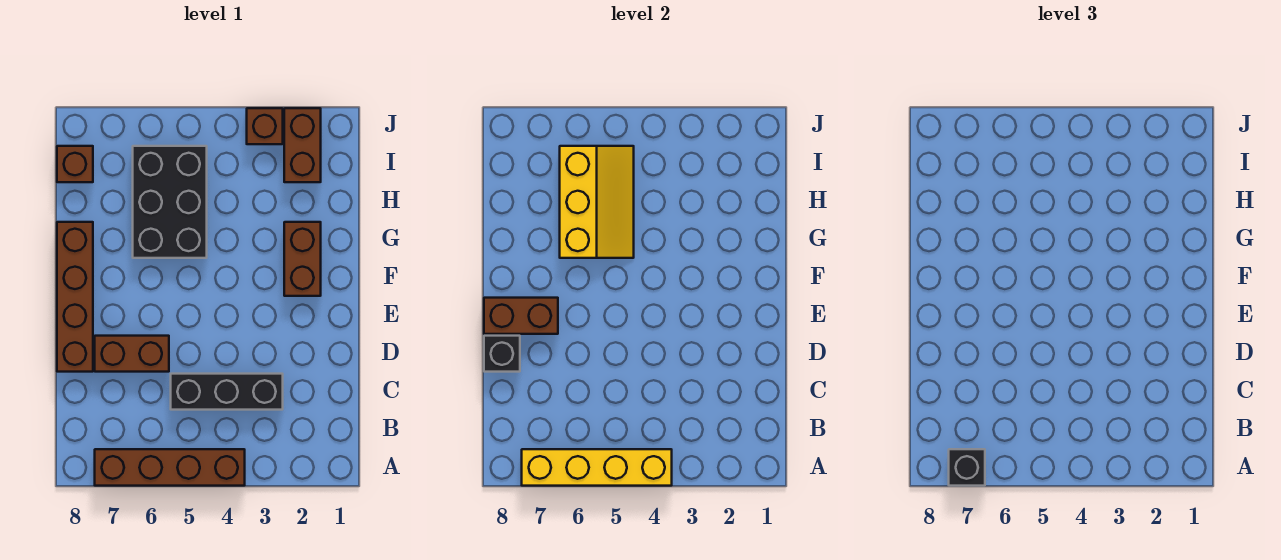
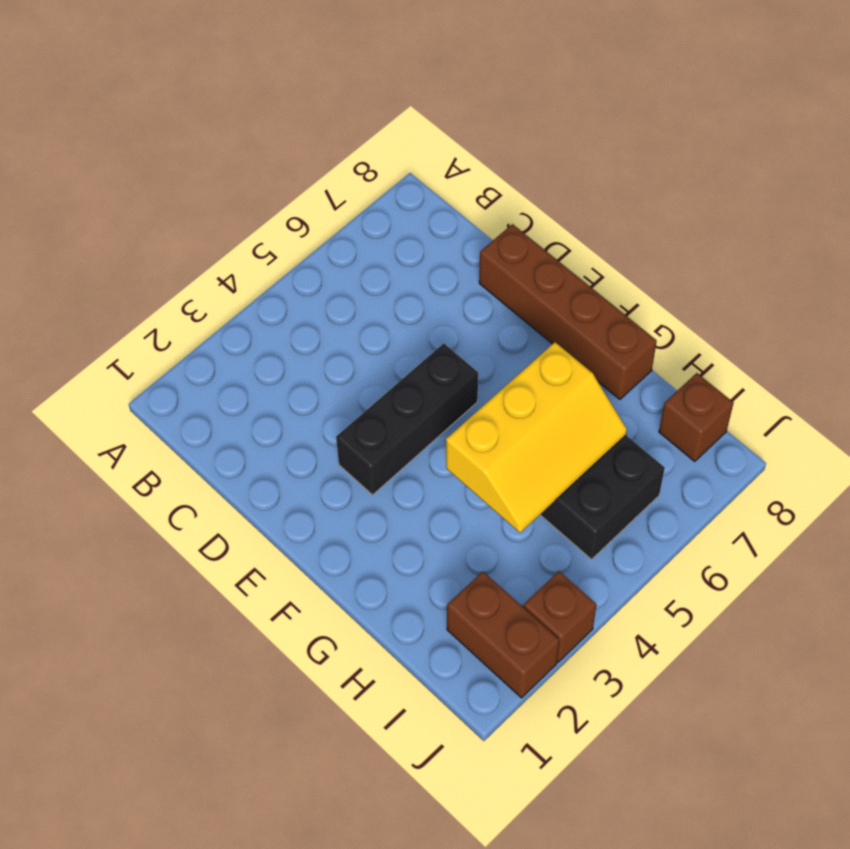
black 1x3 brick [336,343,478,495] -> black 1x3 brick moved to [171,374,283,410]
yellow 2x3 slope [446,342,627,533] -> yellow 2x3 slope turned to [560,146,634,258]
none -> brown 1x4 brick [95,449,245,486]
none -> brown 1x2 brick [95,336,169,372]
none -> brown 1x2 brick [284,222,321,296]

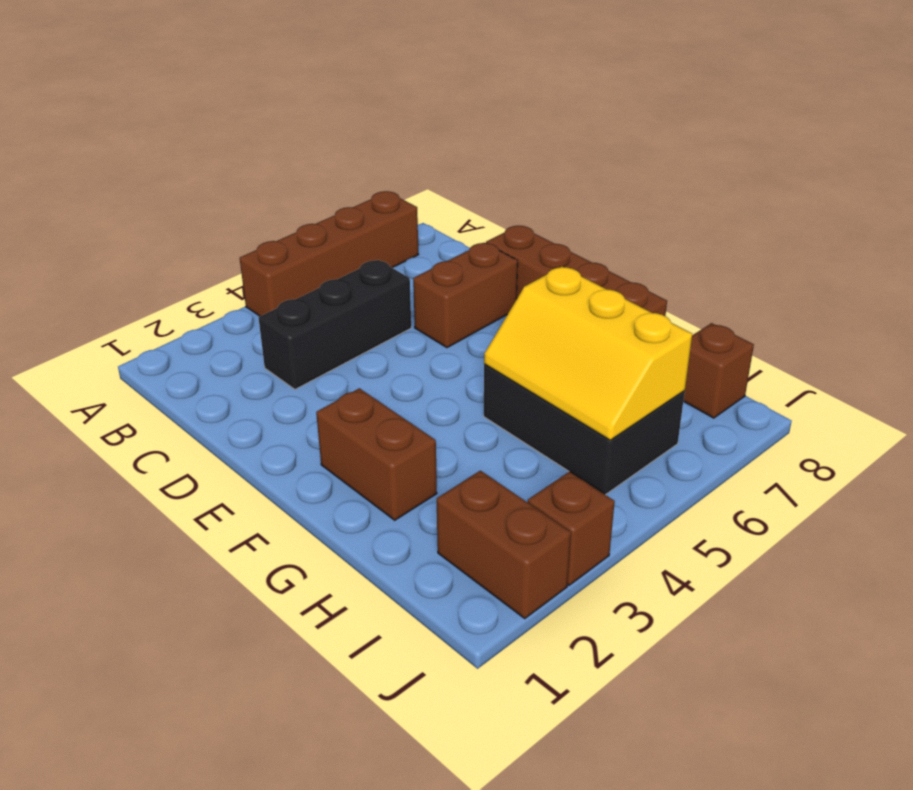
none -> yellow 1x4 brick [522,449,672,486]
none -> black 1x1 brick [484,336,520,372]
none -> brown 1x2 brick [484,298,558,334]

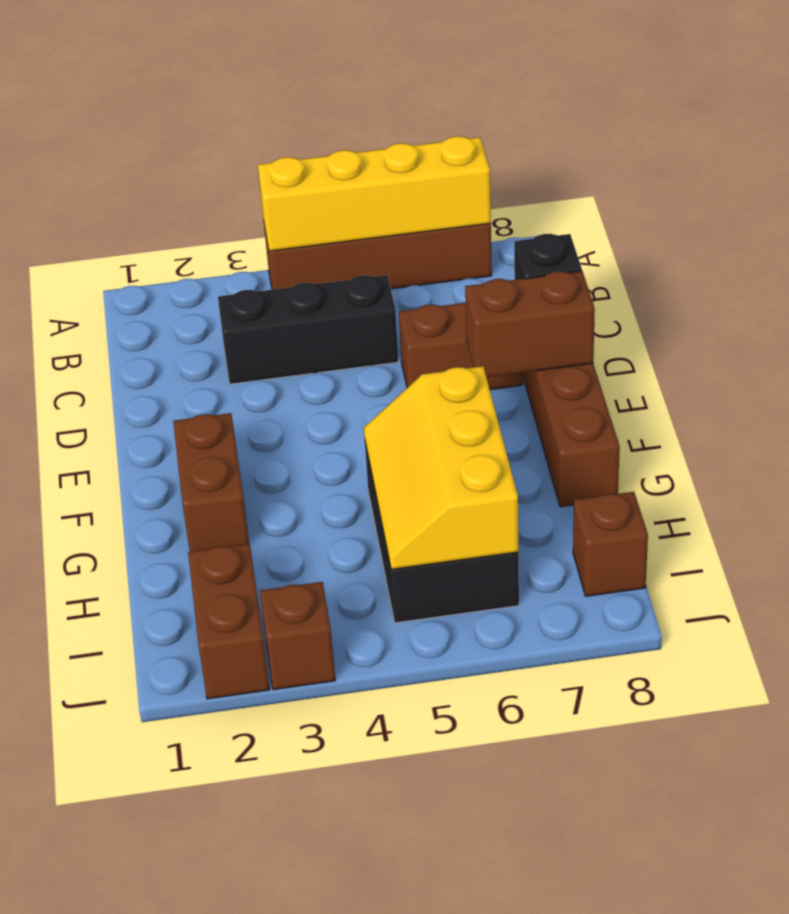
none -> black 1x1 brick [949,449,985,486]

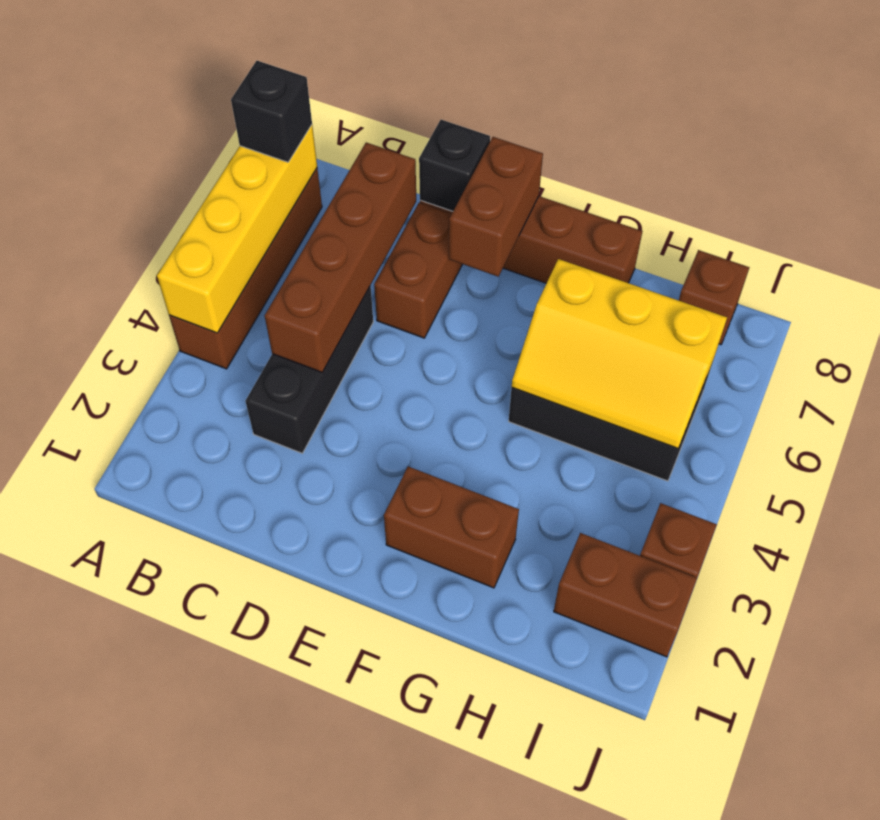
brown 1x4 brick [265,143,416,372] -> none

